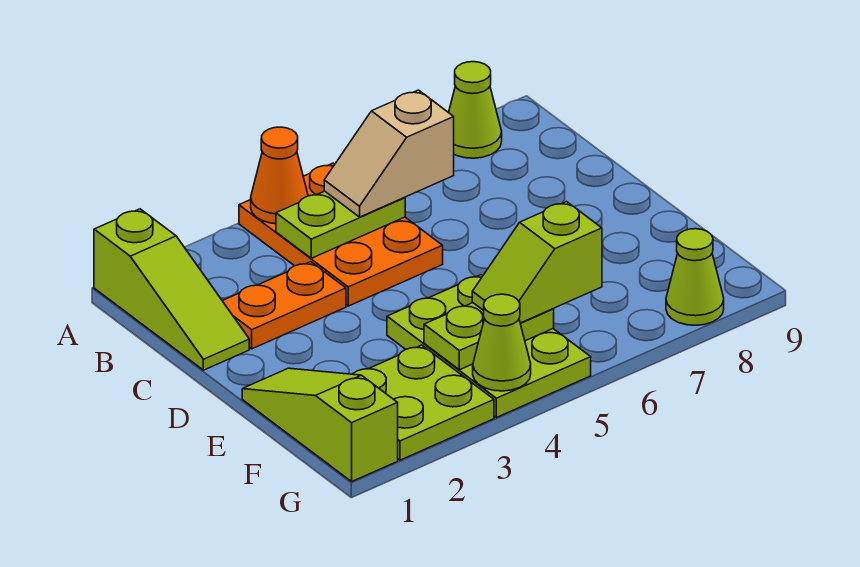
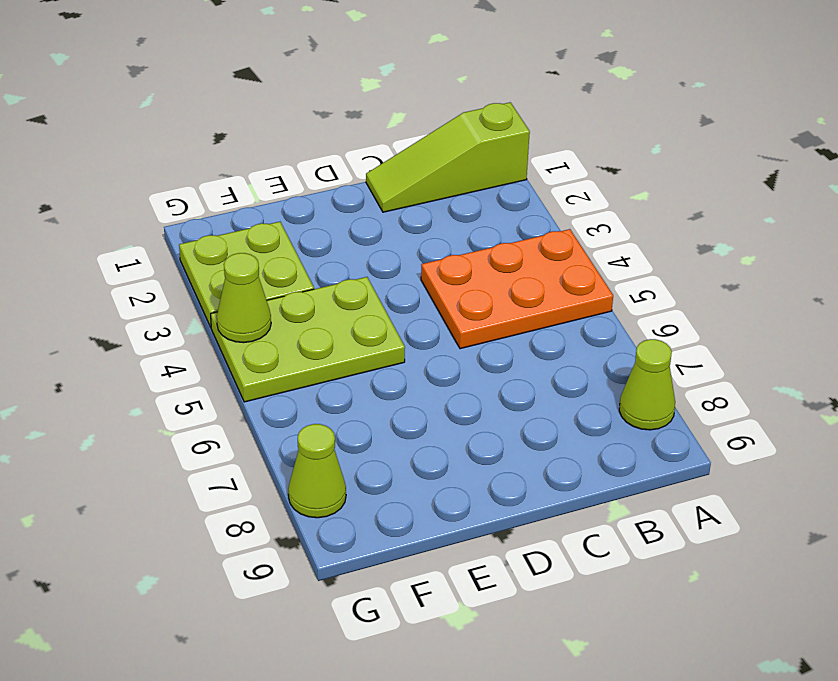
none -> orange 1x2 plate [223,262,346,349]
none -> lime 1x3 slope [242,368,398,481]
none -> orange 1x1 cone [251,127,308,224]

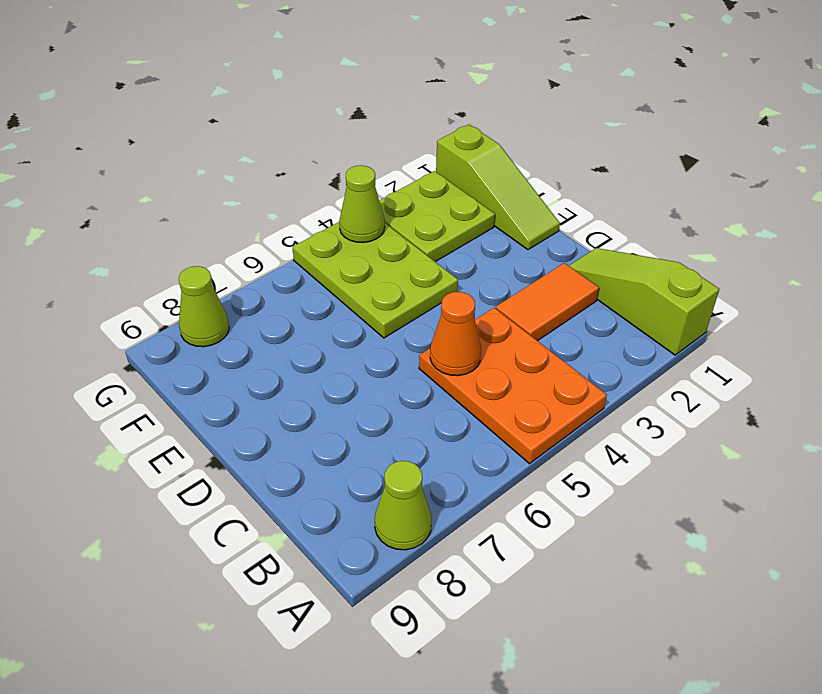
orange 1x2 tile [496,263,599,341] -> orange 1x2 plate [223,262,346,349]
orange 1x1 cone [430,292,481,376] -> orange 1x1 cone moved to [251,127,308,224]
none -> lime 1x2 plate [276,191,405,258]
none -> lime 1x2 plate [424,303,554,370]
none -> tan 1x2 slope [324,90,454,217]

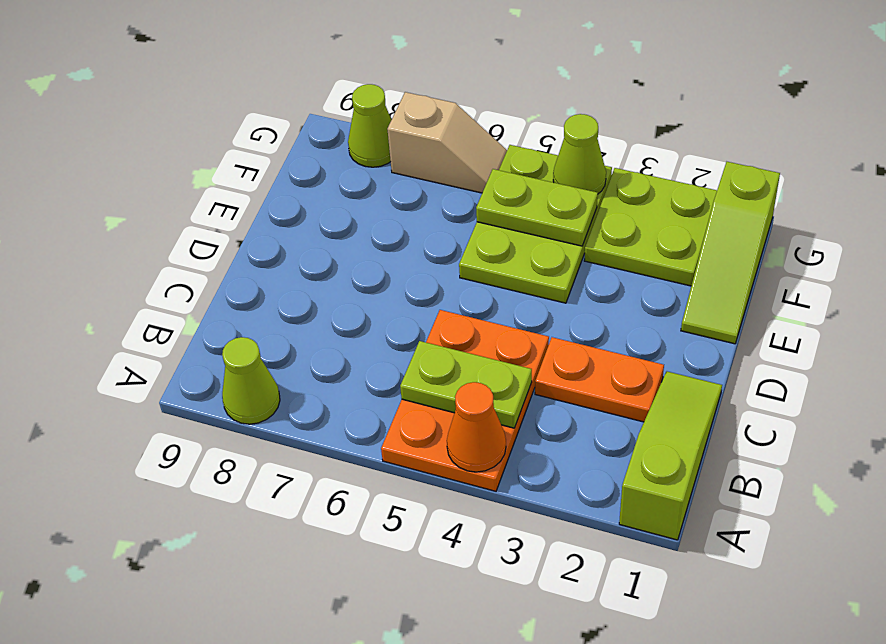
tan 1x2 slope [387,92,507,193] -> tan 1x2 slope moved to [324,90,454,217]
none -> lime 1x2 slope [472,202,602,323]

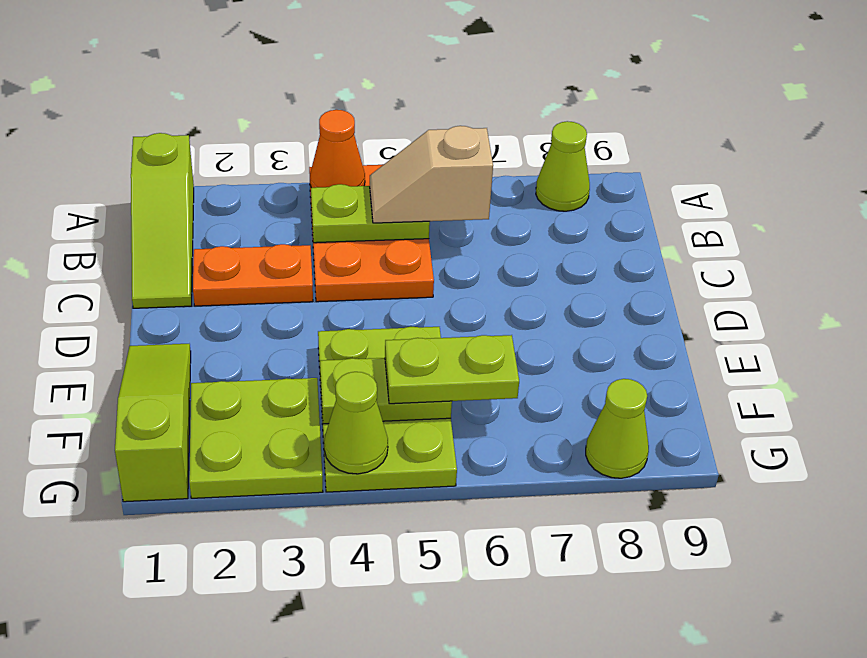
lime 1x2 plate [385,335,519,404] -> lime 1x2 slope [472,202,602,323]

